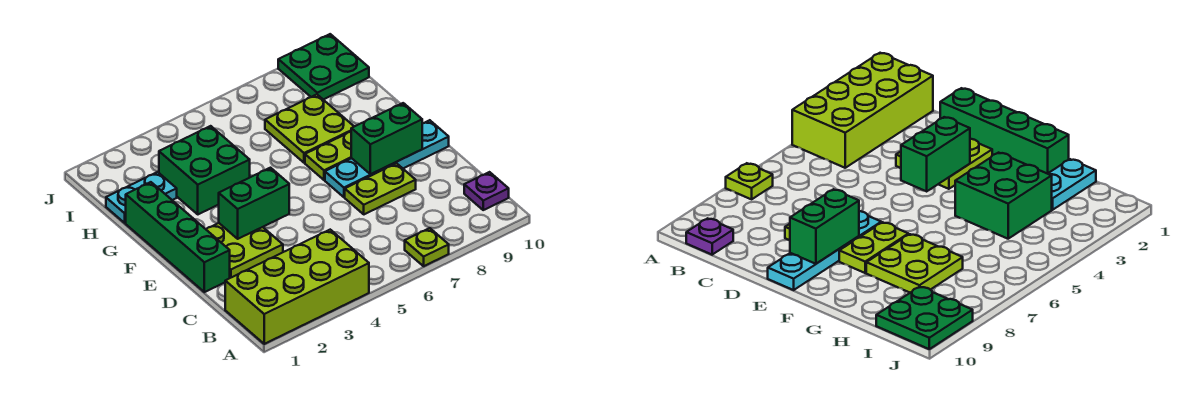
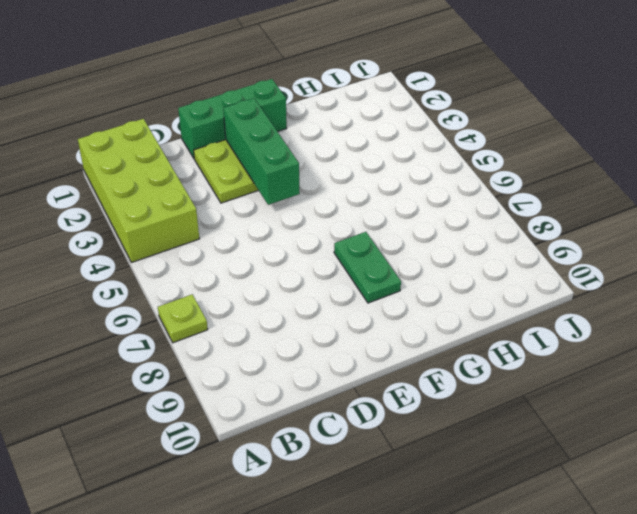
green 1x3 brick [178,79,287,158] -> green 1x4 brick [126,182,230,292]
green 1x3 brick [223,98,300,205] -> green 1x2 brick [219,168,289,239]
green 1x2 plate [334,232,401,303] -> lime 1x2 plate [305,132,351,180]
none -> purple 1x1 plate [464,172,509,210]
none -> lime 1x2 plate [345,163,416,214]
none -> cyan 1x4 plate [325,120,449,197]

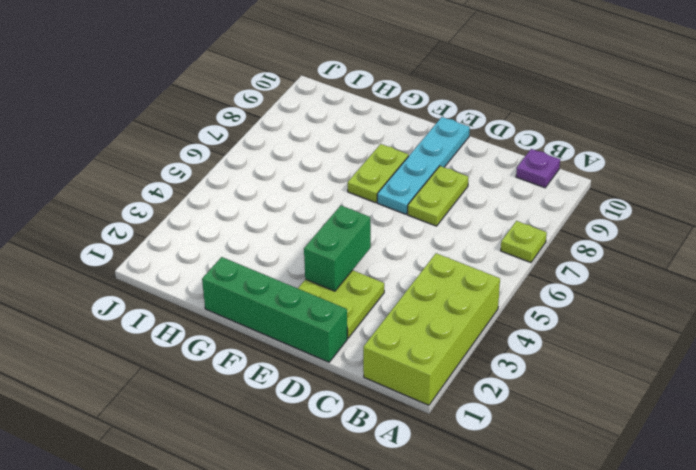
none -> green 2x2 brick [159,126,250,214]
none -> lime 2x2 plate [265,94,354,163]
none -> cyan 1x2 plate [106,172,177,223]

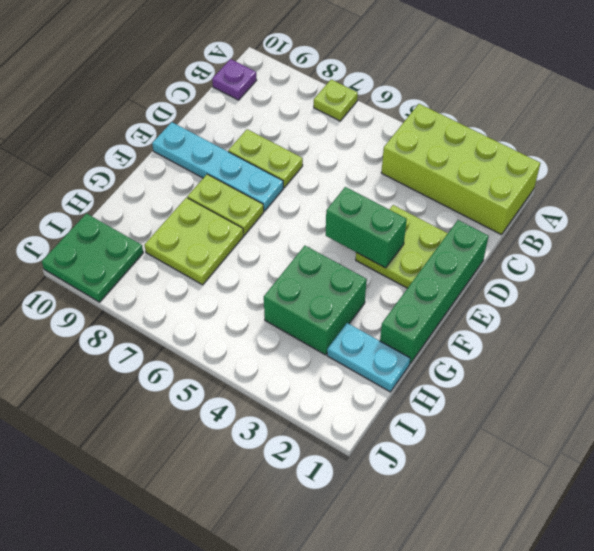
none -> green 1x2 brick [351,103,422,174]

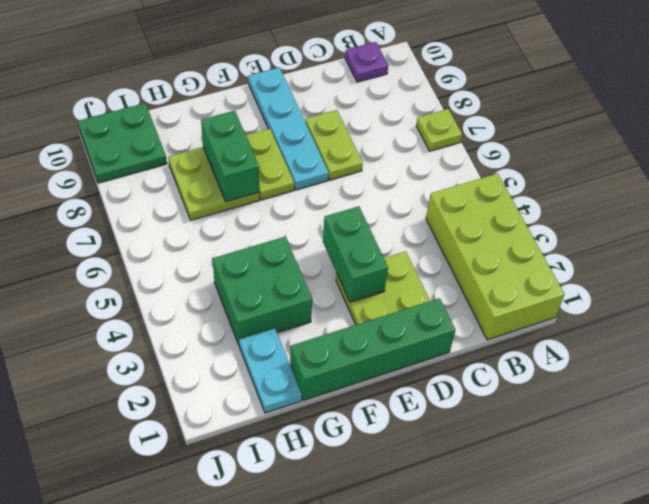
green 1x2 brick [201,111,259,202] -> green 1x2 brick moved to [351,103,422,174]

